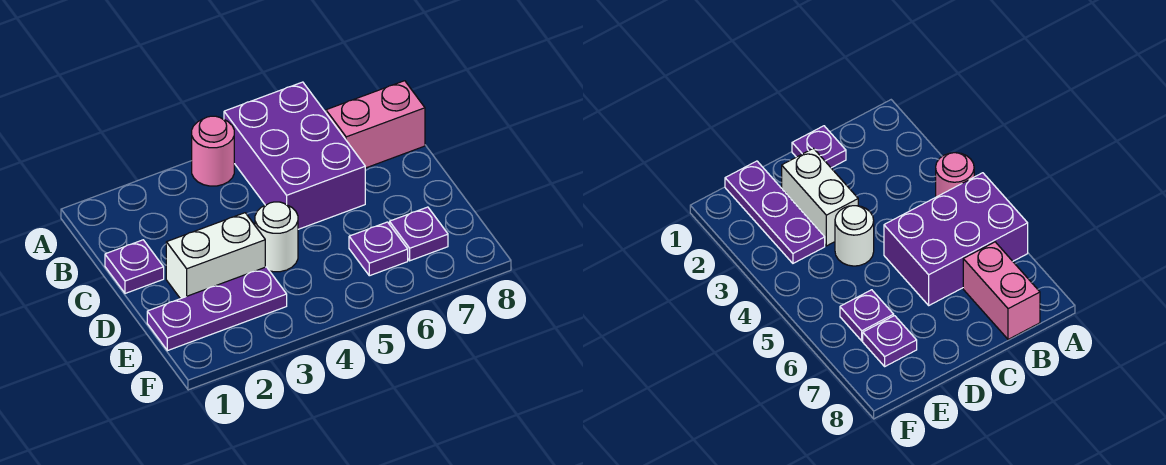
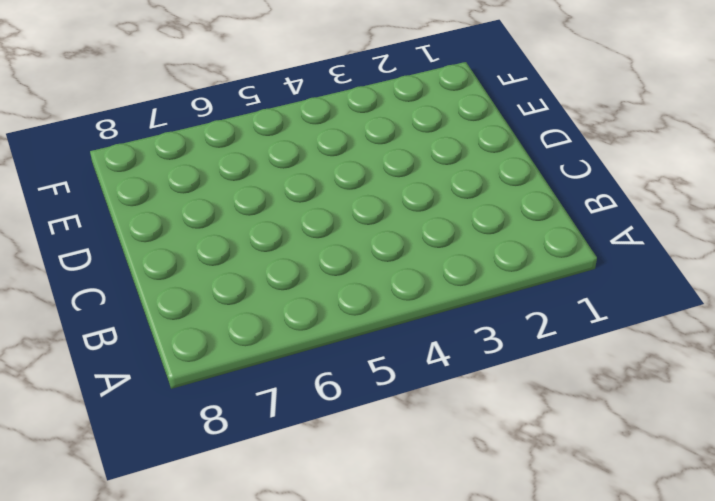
none -> pink 1x1 round brick [192,116,234,186]
none -> purple 2x3 brick [224,82,365,229]

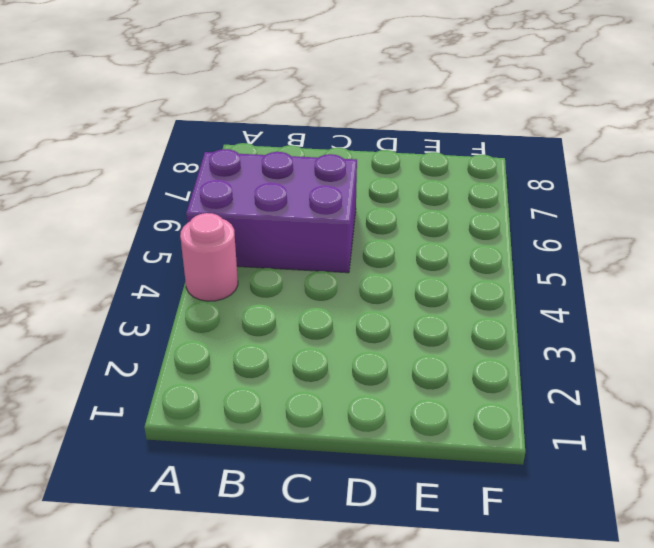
none -> pink 1x2 brick [326,81,425,168]
none -> purple 1x1 plate [105,240,164,293]

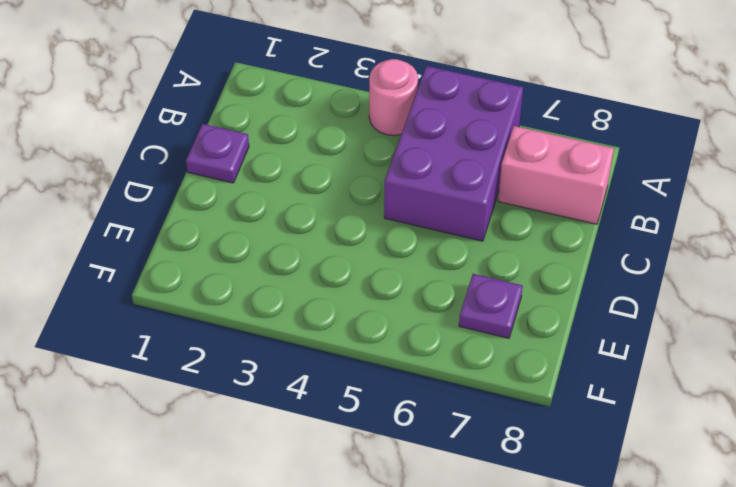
none -> white 1x2 brick [166,213,265,299]
none -> white 1x1 round brick [255,202,298,272]

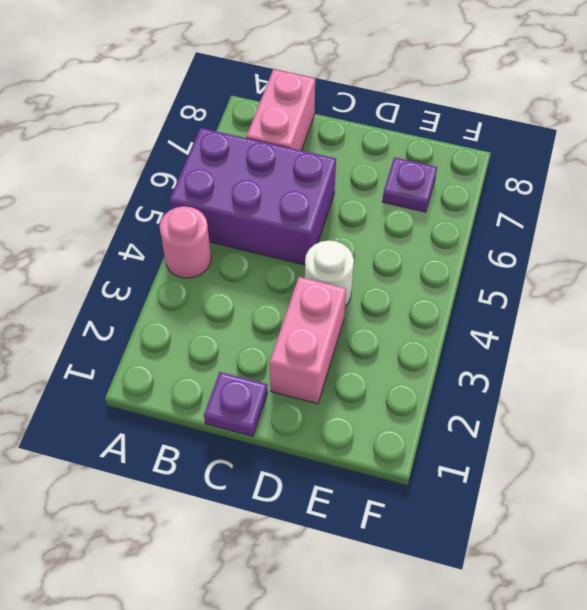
pink 1x2 brick [270,277,346,404] -> white 1x2 brick [166,213,265,299]
none -> purple 1x3 plate [147,267,287,351]
none -> purple 1x1 plate [349,222,408,276]

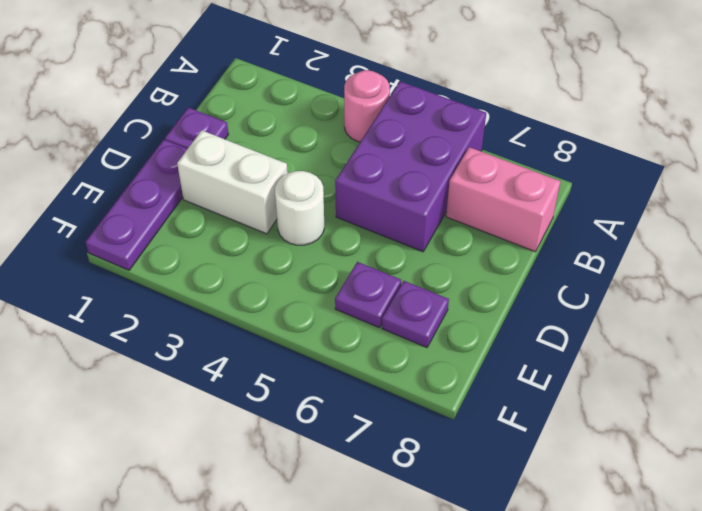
purple 1x3 plate [86,140,187,270] -> purple 1x3 plate turned to [147,267,287,351]

